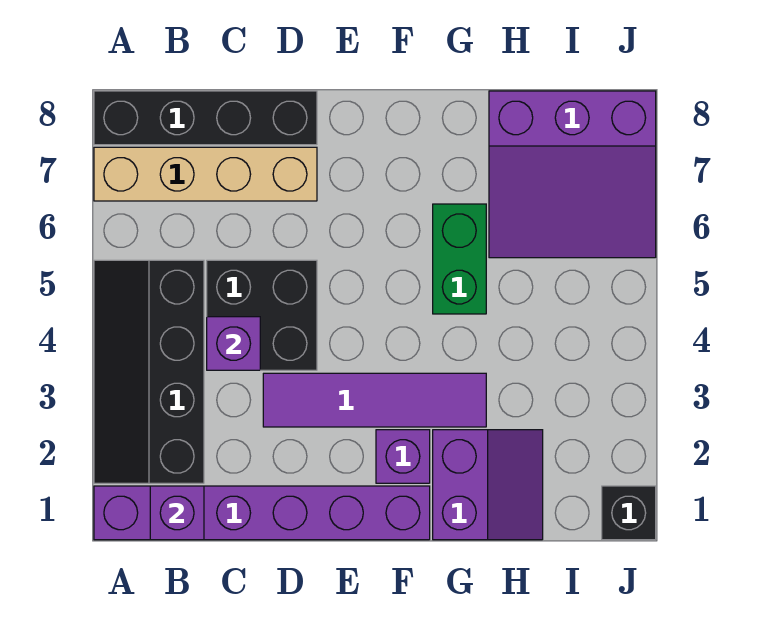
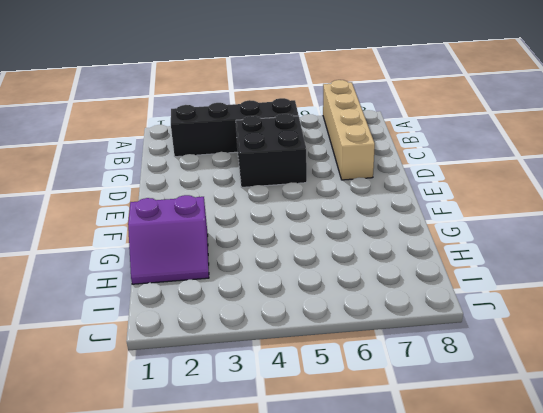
none -> purple 1x6 brick [94,486,430,540]
none -> black 1x4 brick [94,91,317,145]
none -> purple 1x4 tile [263,373,486,427]

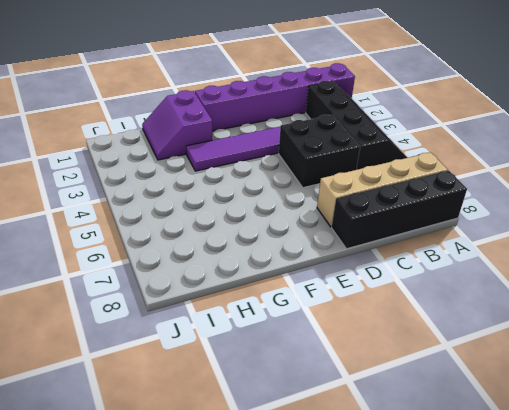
none -> purple 1x1 brick [376,430,430,483]
none -> green 1x2 brick [433,204,486,314]
none -> purple 3x3 slope [489,91,656,258]

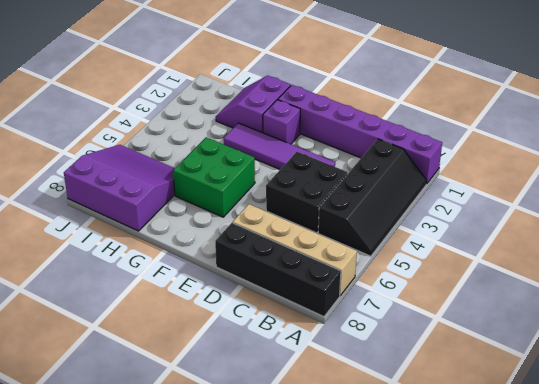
green 2x2 brick [173,137,255,217] -> green 1x2 brick [433,204,486,314]
none -> black 1x1 brick [602,486,656,540]
none -> purple 1x1 brick [150,486,204,540]
none -> purple 1x1 brick [207,317,260,370]

